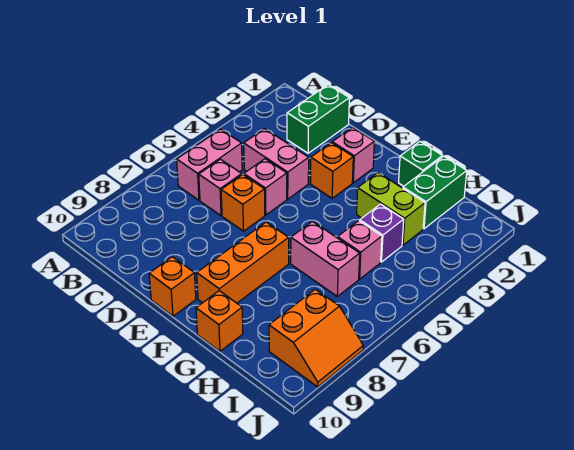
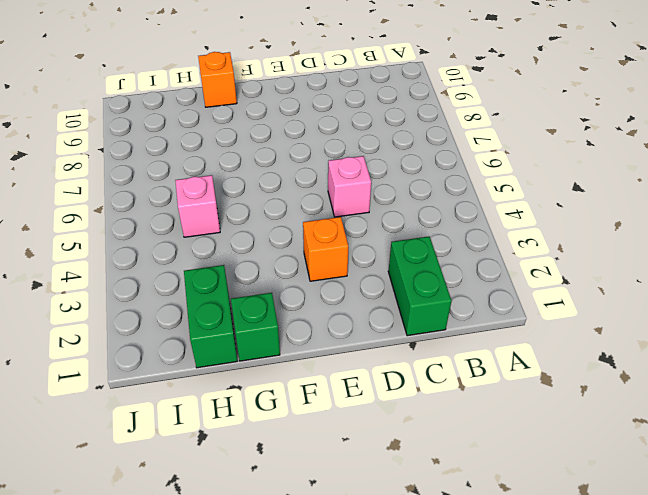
none -> pink 1x2 brick [177,129,242,200]
none -> pink 1x2 brick [244,129,309,199]
none -> pink 1x1 brick [199,159,242,216]

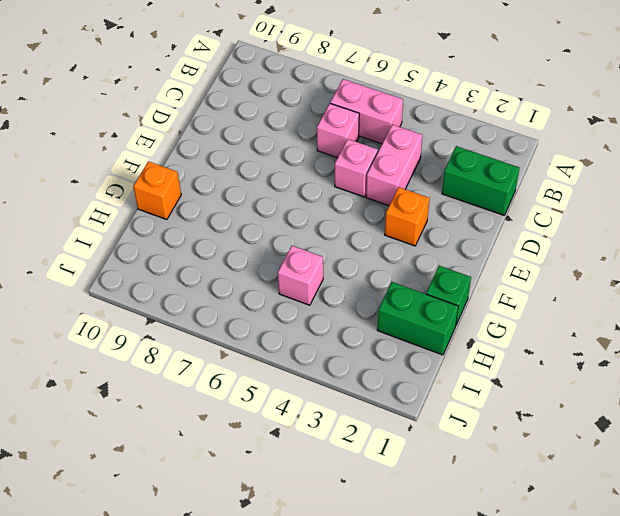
none -> orange 1x1 brick [221,174,265,231]
none -> pink 1x1 brick [332,128,374,183]
none -> orange 1x1 brick [149,257,196,316]

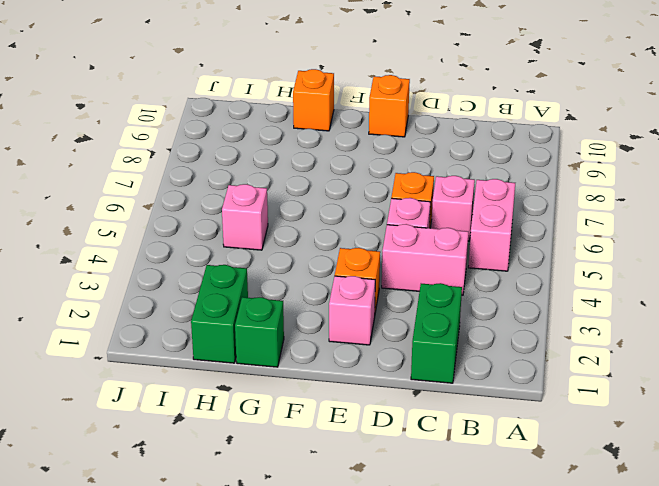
none -> orange 1x3 brick [197,222,289,303]
none -> lime 1x2 brick [357,173,425,245]
none -> pink 1x2 brick [291,221,360,296]

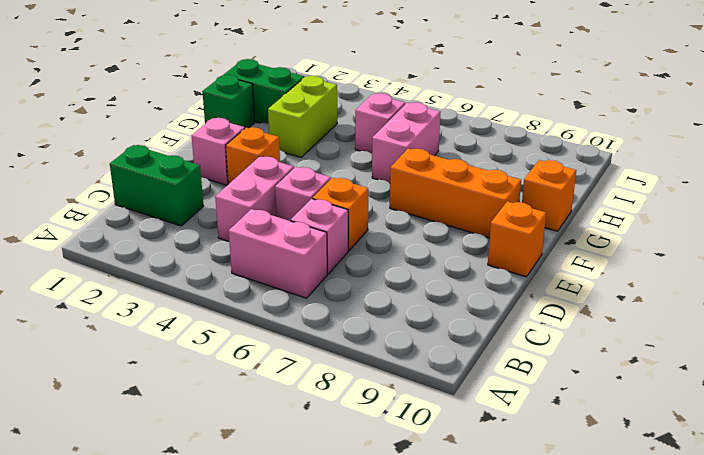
none -> purple 1x1 brick [360,204,404,262]
none -> orange 2x2 slope [269,289,363,387]

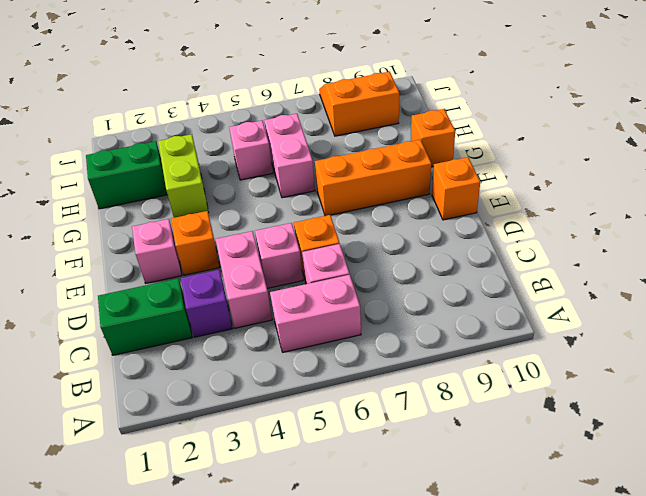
purple 1x1 brick [181,270,232,337] -> purple 1x1 brick moved to [360,204,404,262]
none -> green 1x1 brick [399,142,442,186]

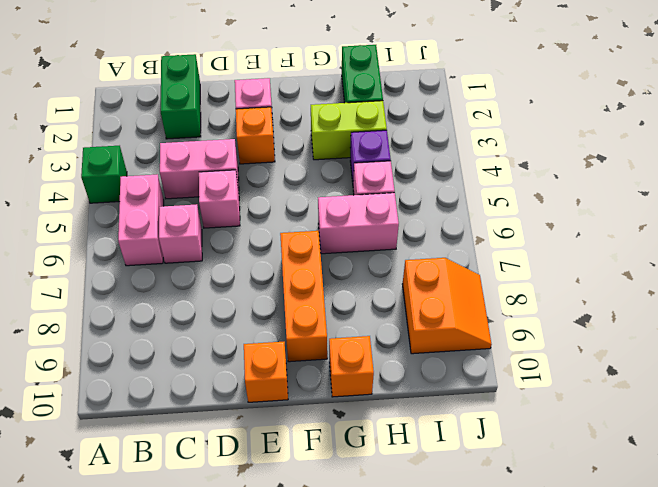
green 1x1 brick [81,146,127,203] -> green 1x1 brick moved to [399,142,442,186]
none -> orange 1x1 brick [221,174,265,231]

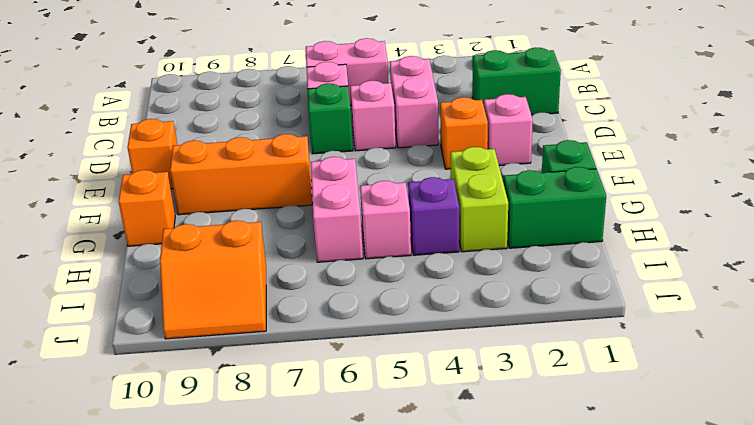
green 1x1 brick [307,83,353,154] -> orange 1x1 brick [221,174,265,231]

